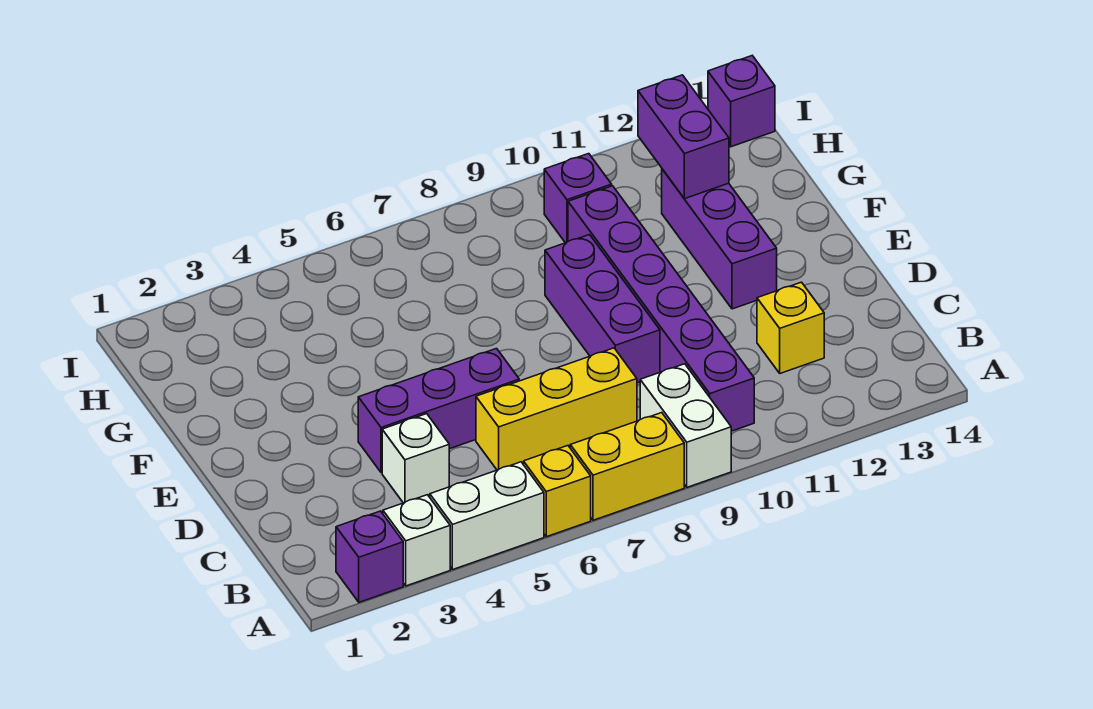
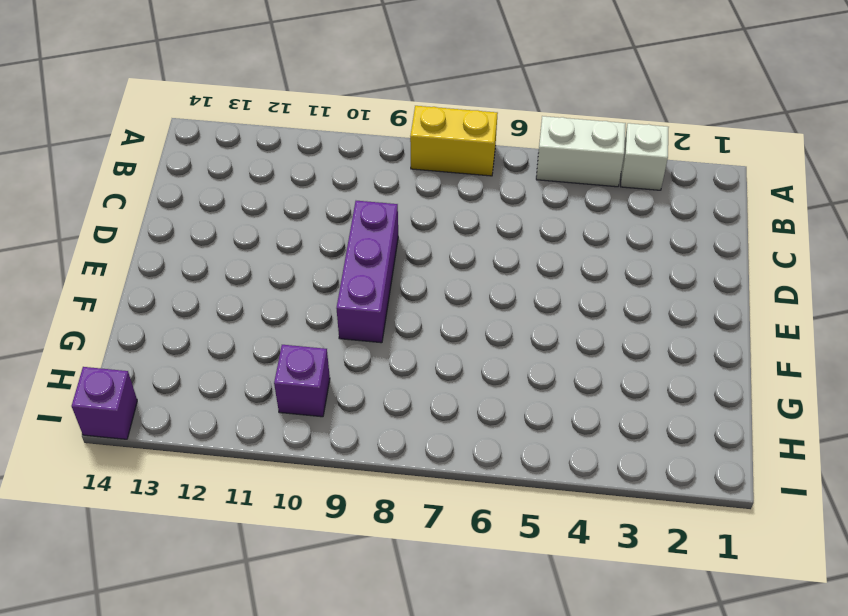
none -> purple 1x1 brick [336,511,403,602]
none -> yellow 1x1 brick [524,446,591,537]
none -> white 1x2 brick [640,364,731,487]

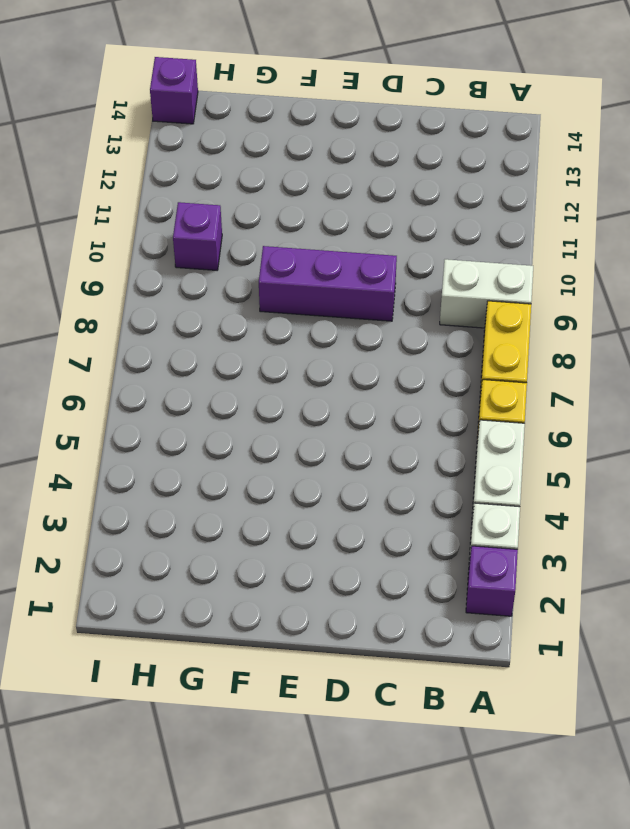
none -> purple 1x6 brick [568,186,754,431]
none -> white 1x1 brick [382,414,449,503]
none -> yellow 1x3 brick [476,348,637,470]

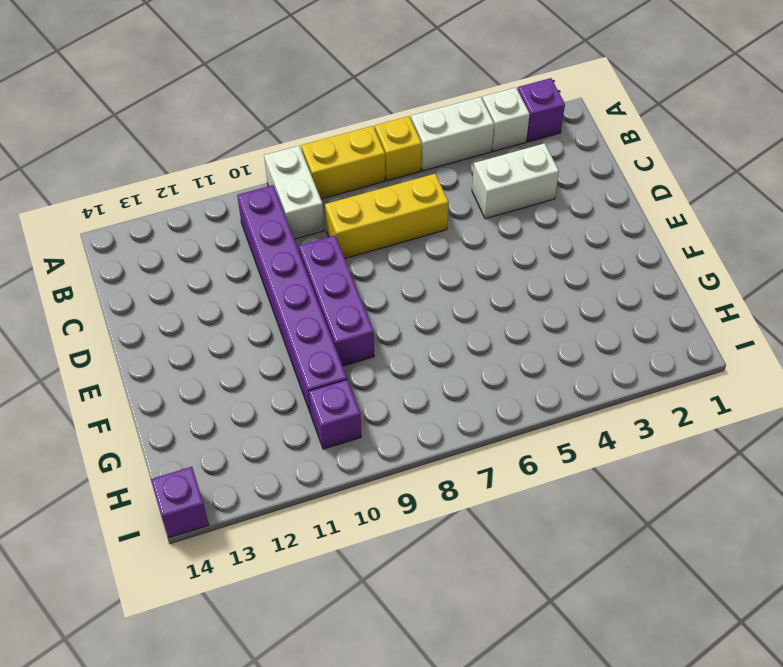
white 1x2 brick [472,143,559,219] -> white 1x1 brick [382,414,449,503]
none -> yellow 1x1 brick [757,282,824,373]
none -> purple 1x3 brick [358,349,519,473]
none -> purple 1x3 brick [662,169,777,309]

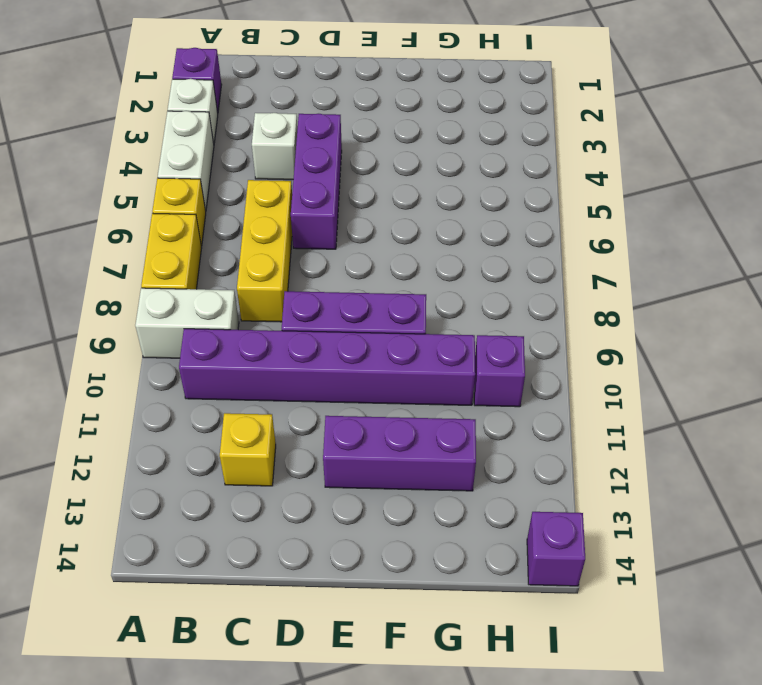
none -> purple 1x2 brick [638,75,729,199]

